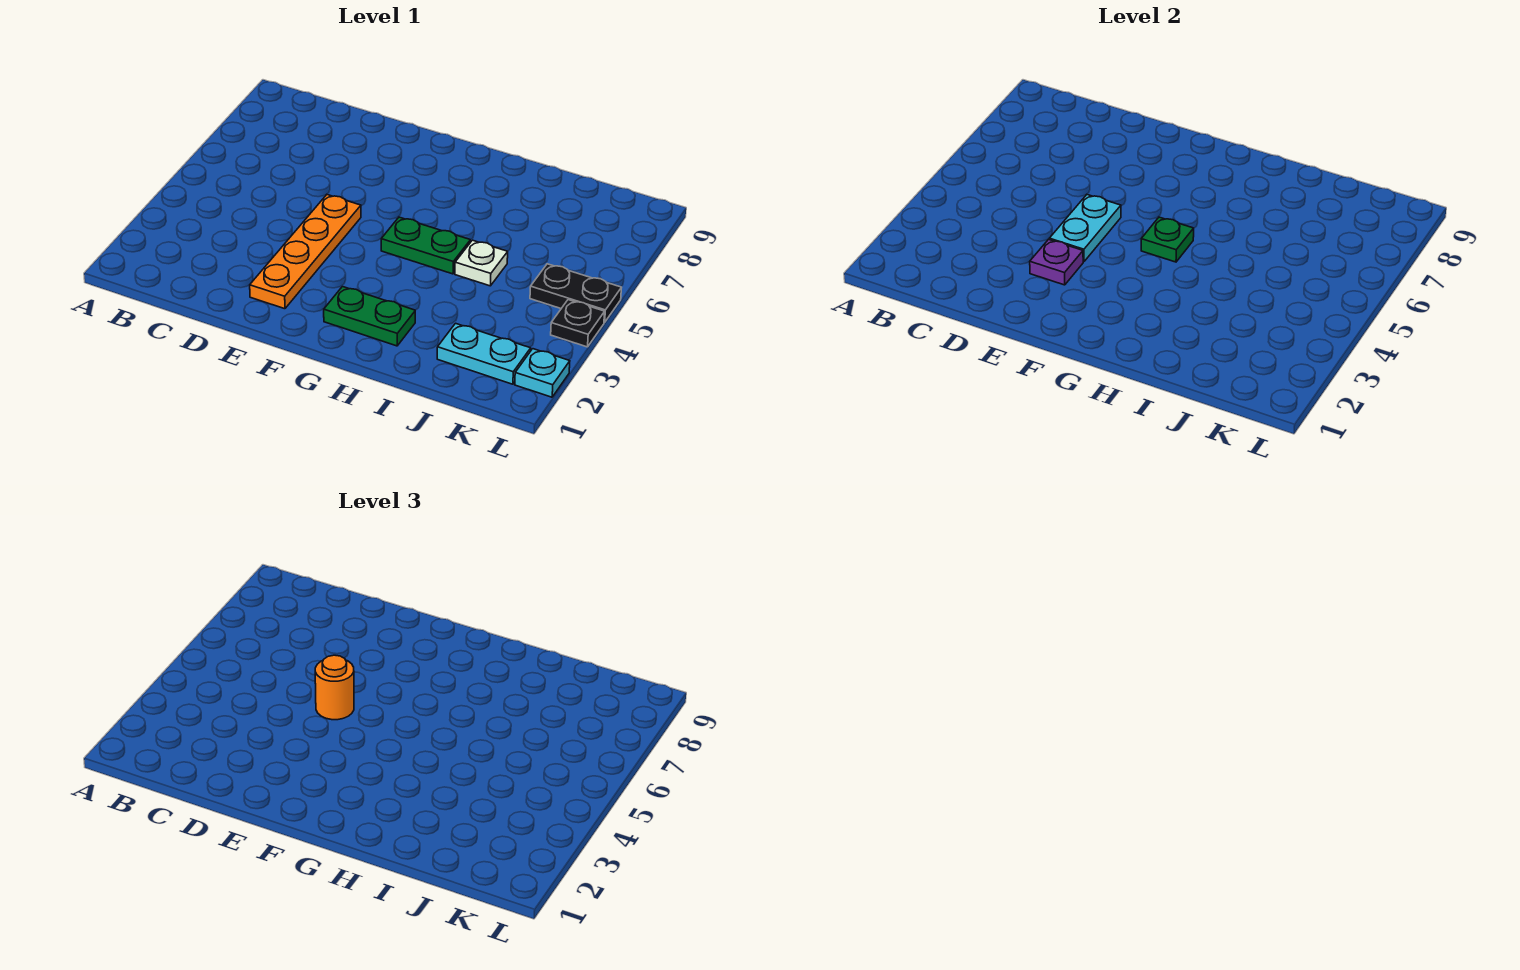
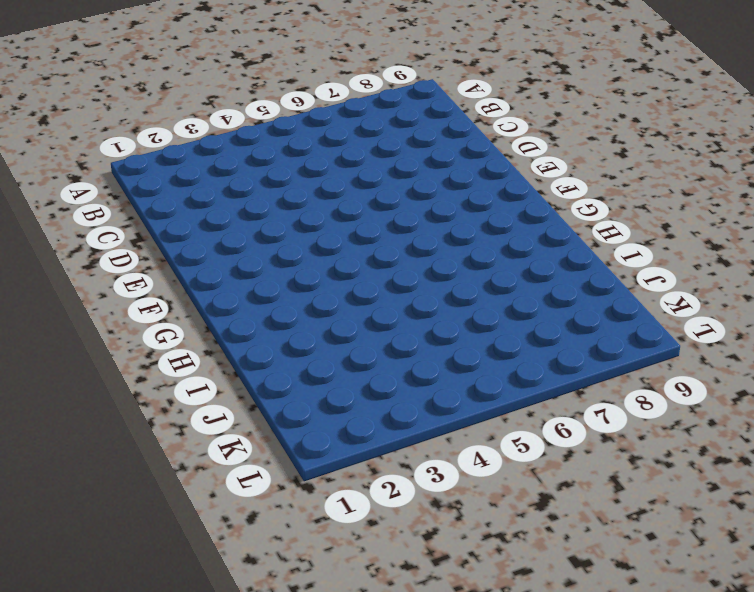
none -> orange 1x4 plate [250,195,361,309]
none -> green 1x2 plate [324,287,415,346]
none -> green 1x2 plate [381,217,470,274]

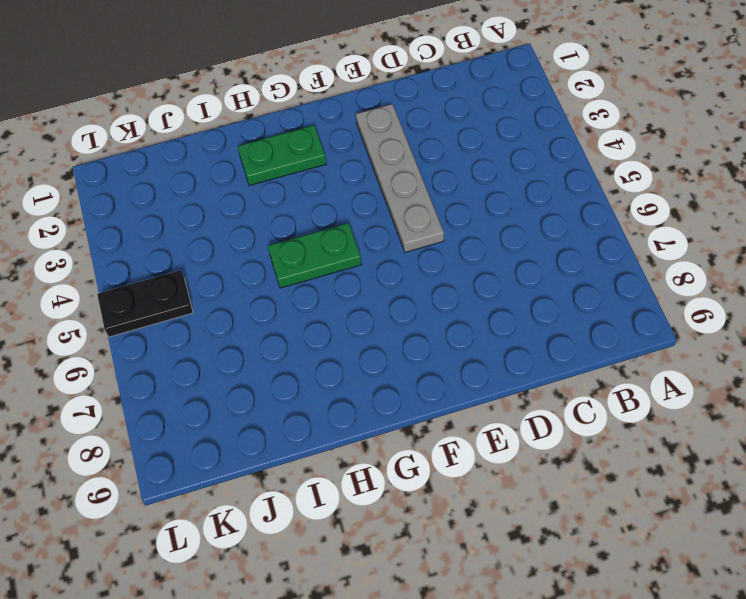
grey 1x4 plate [356,104,444,252] -> orange 1x4 plate [250,195,361,309]
none -> white 1x1 plate [455,240,508,286]
none -> cyan 1x2 plate [437,323,531,384]
none -> cyan 1x1 plate [515,349,570,397]

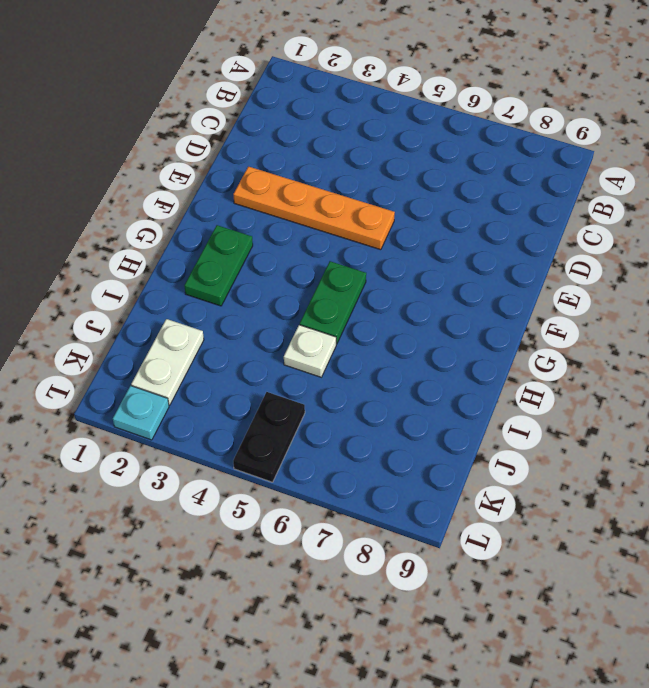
white 1x2 plate [131,319,204,405] -> cyan 1x2 plate [437,323,531,384]
none -> black 1x1 plate [551,300,605,347]
none -> purple 1x1 plate [1030,239,1083,285]
none -> cyan 1x2 plate [1049,195,1121,262]

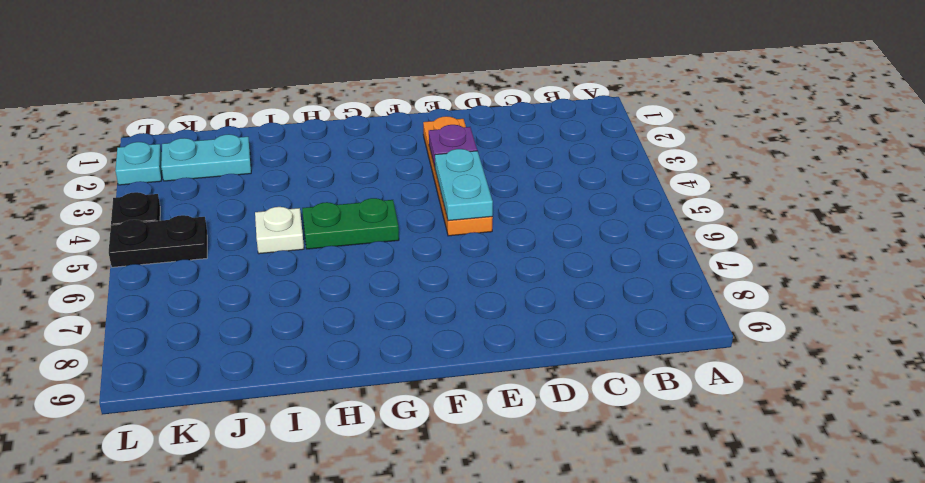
none -> green 1x2 plate [324,287,415,346]
none -> green 1x1 plate [1141,217,1194,262]
none -> orange 1x1 round brick [315,655,354,720]

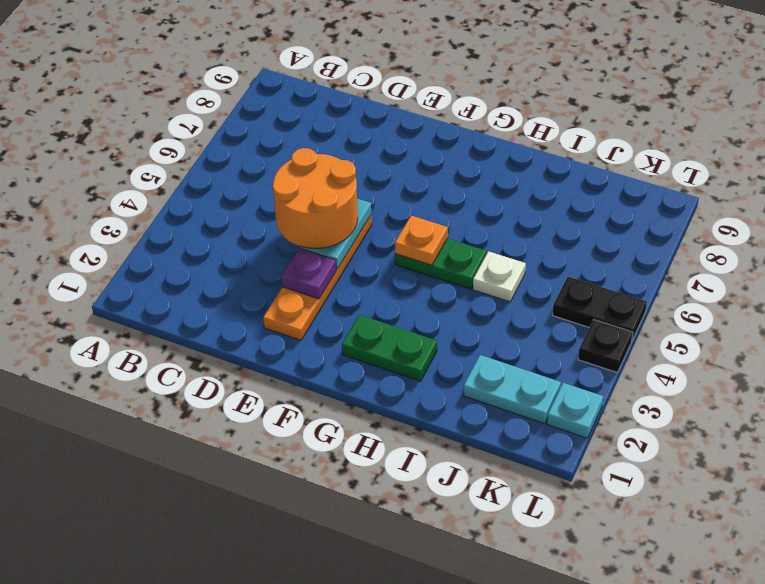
orange 2x2 round brick [273,148,358,248] -> orange 1x1 round brick [315,655,354,720]
orange 1x1 plate [395,216,448,265] -> green 1x1 plate [1141,217,1194,262]

